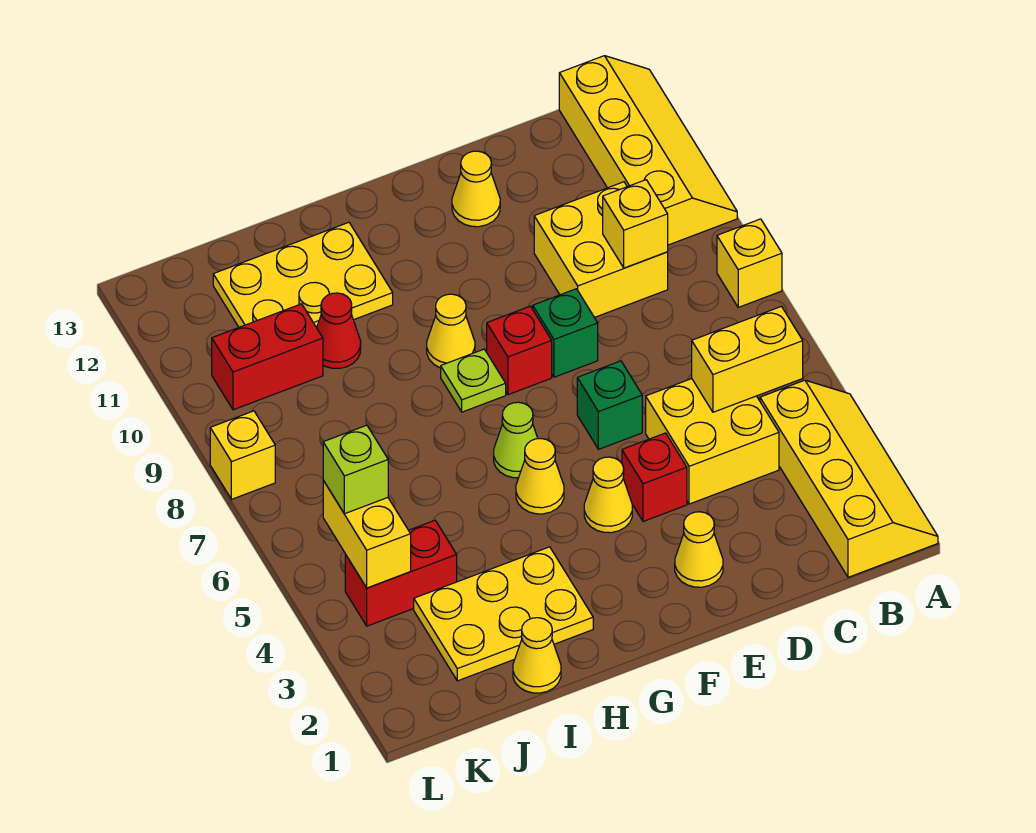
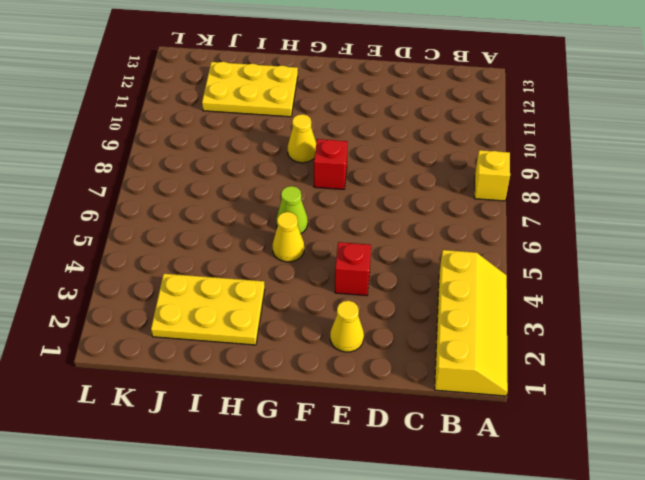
none -> yellow 2x4 slope [559,56,737,245]
none -> yellow 2x2 brick [646,379,779,504]
none -> yellow 2x2 brick [534,182,668,317]

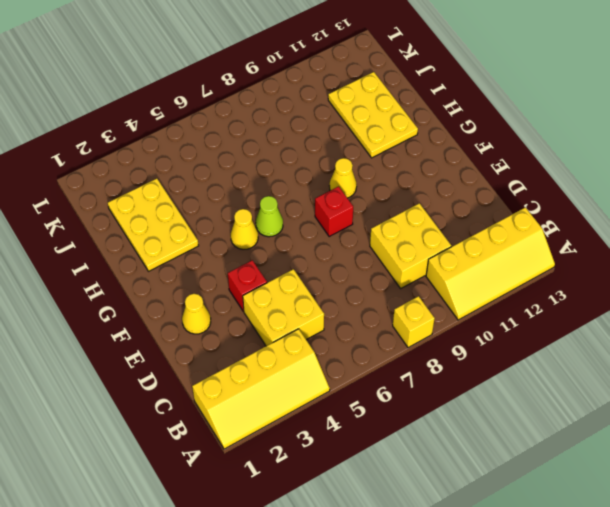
none -> green 1x1 brick [577,361,642,449]
none -> green 1x1 brick [533,289,598,377]
none -> yellow 1x1 cone [452,151,500,227]

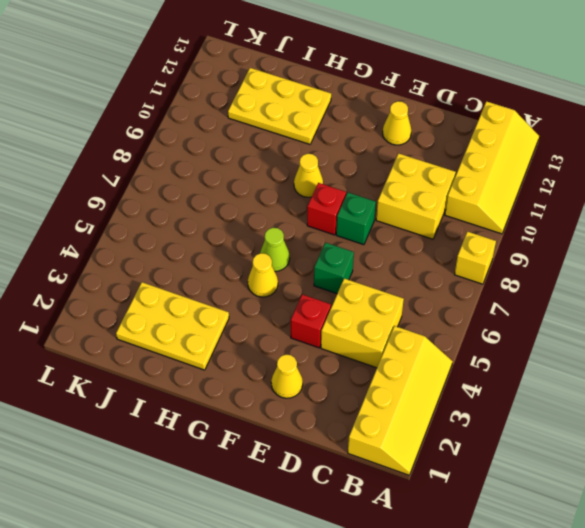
none -> yellow 1x1 cone [584,457,632,533]
none -> lime 1x1 plate [441,349,506,412]
none -> yellow 1x1 cone [513,618,561,693]

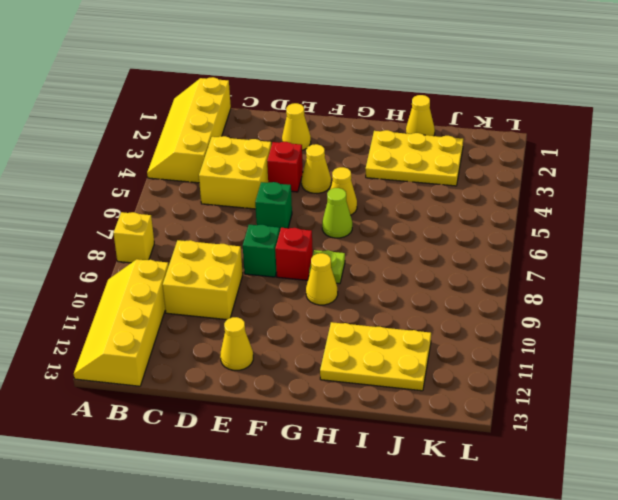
none -> red 1x1 cone [317,293,361,368]
none -> red 1x2 brick [345,520,457,626]
none -> red 1x2 brick [212,304,323,410]

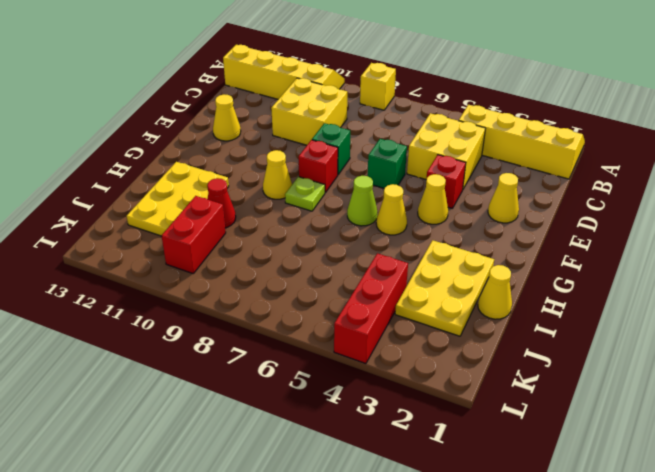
red 1x3 brick [334,253,408,364] -> red 1x2 brick [345,520,457,626]
none -> yellow 1x1 brick [210,411,275,499]
none -> yellow 1x2 brick [692,306,803,412]
none -> yellow 1x1 brick [603,180,668,268]

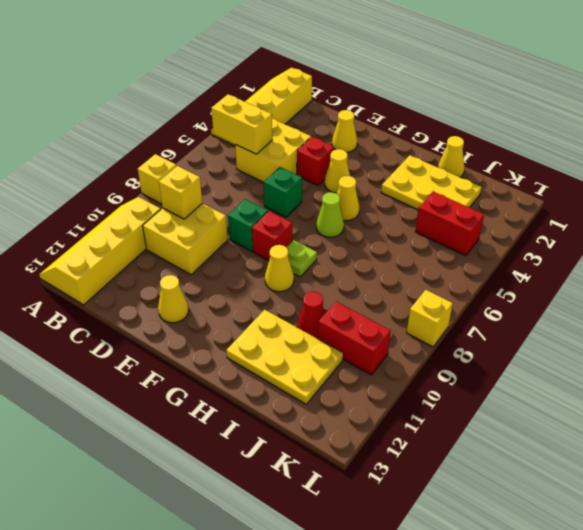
none -> yellow 1x2 brick [323,481,411,588]
none -> lime 1x1 brick [323,425,388,514]

